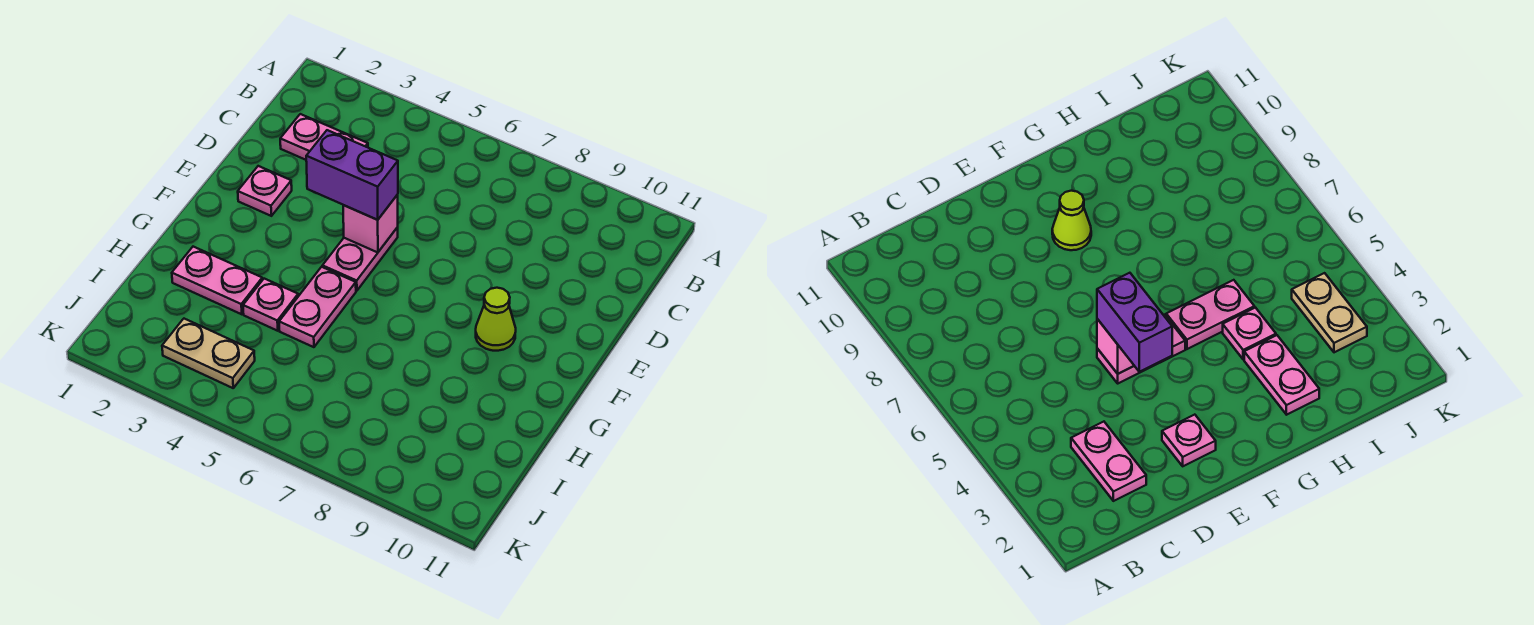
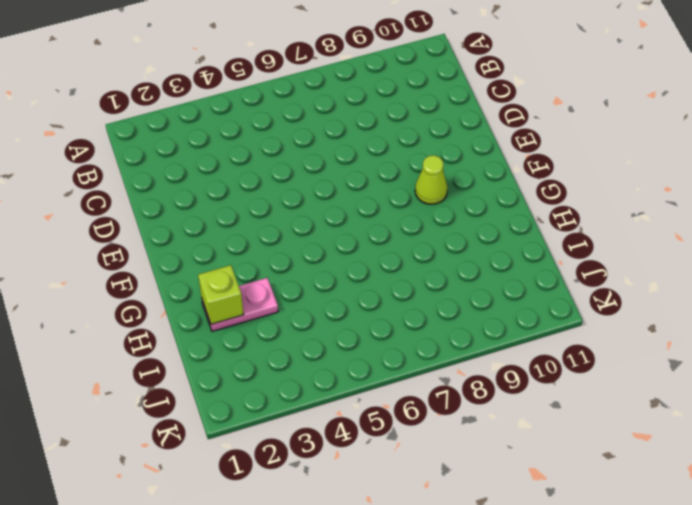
lime 1x1 brick [198,265,244,324] -> none
none -> pink 1x2 plate [280,114,368,160]
none -> pink 1x1 plate [238,166,292,216]

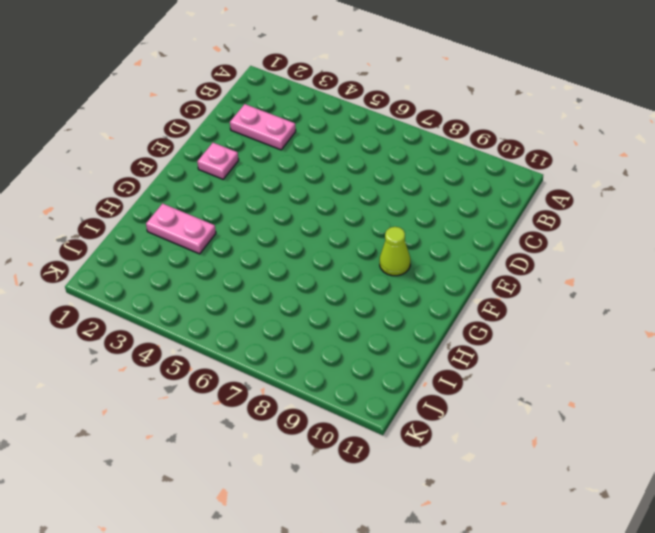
none -> pink 1x2 plate [322,227,398,291]
none -> pink 1x2 plate [279,267,356,347]

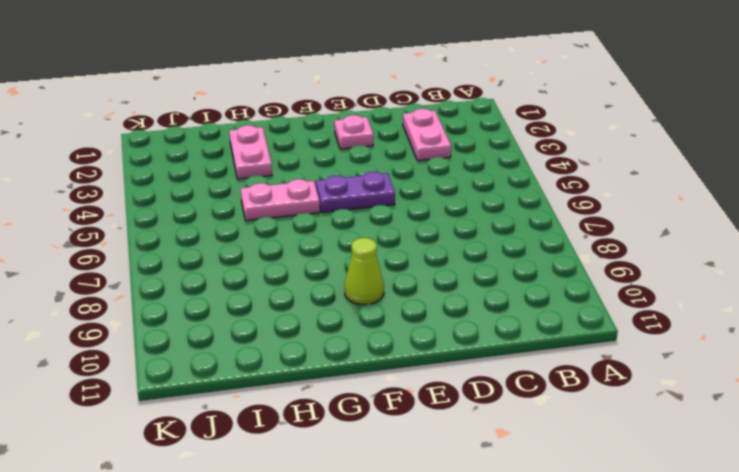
purple 1x2 plate [316,172,395,212] -> pink 1x2 plate [322,227,398,291]
none -> pink 1x1 plate [243,279,298,331]
none -> tan 1x2 plate [162,319,255,388]

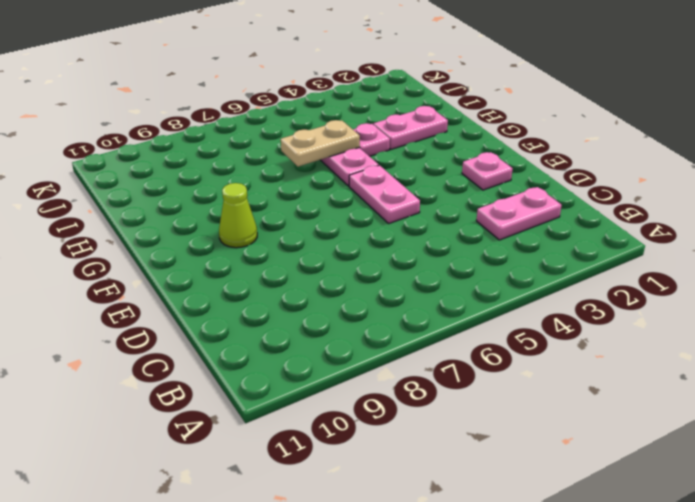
tan 1x2 plate [281,120,360,167] -> tan 1x2 plate moved to [162,319,255,388]
none -> pink 1x1 brick [343,195,398,253]
none -> purple 1x2 brick [306,130,398,220]

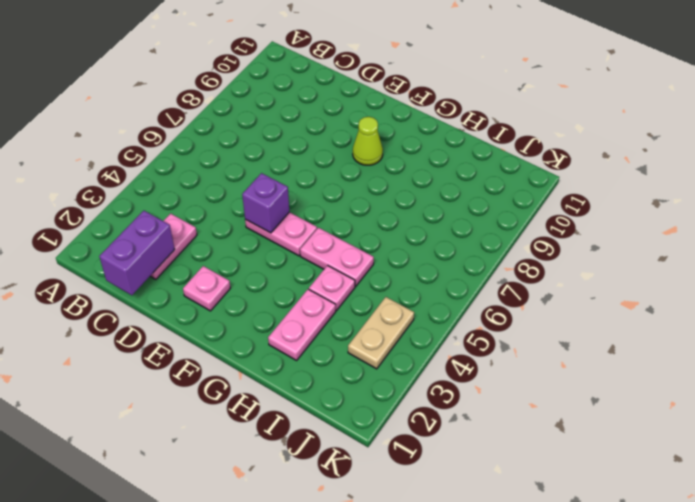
purple 1x2 brick [99,211,175,295] -> purple 1x2 brick moved to [306,130,398,220]
purple 1x1 brick [242,173,289,233] -> pink 1x1 brick [343,195,398,253]

